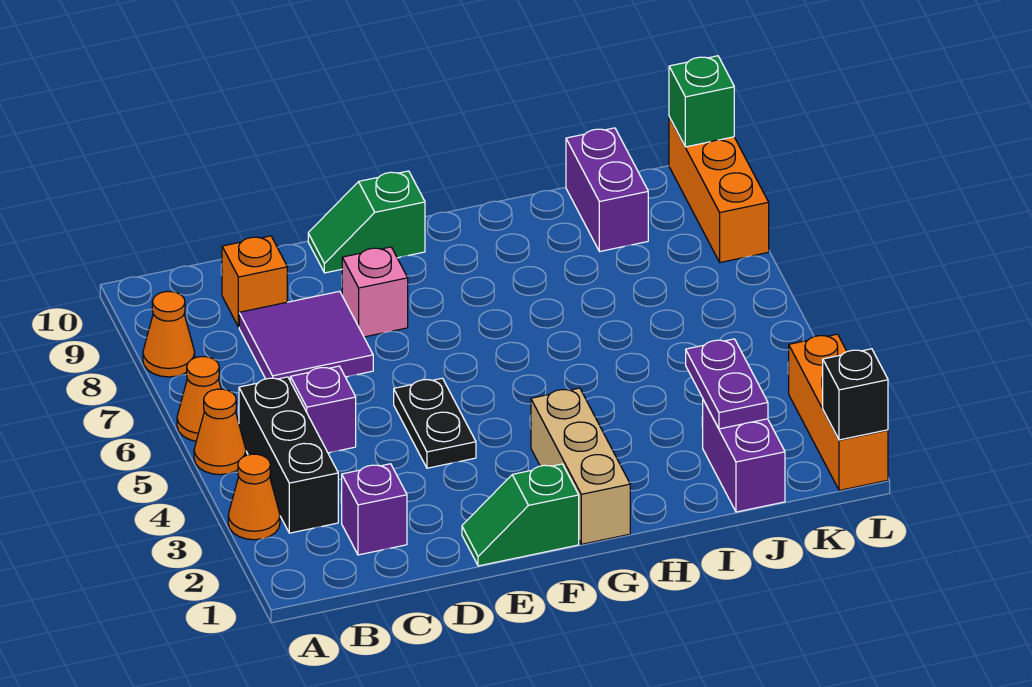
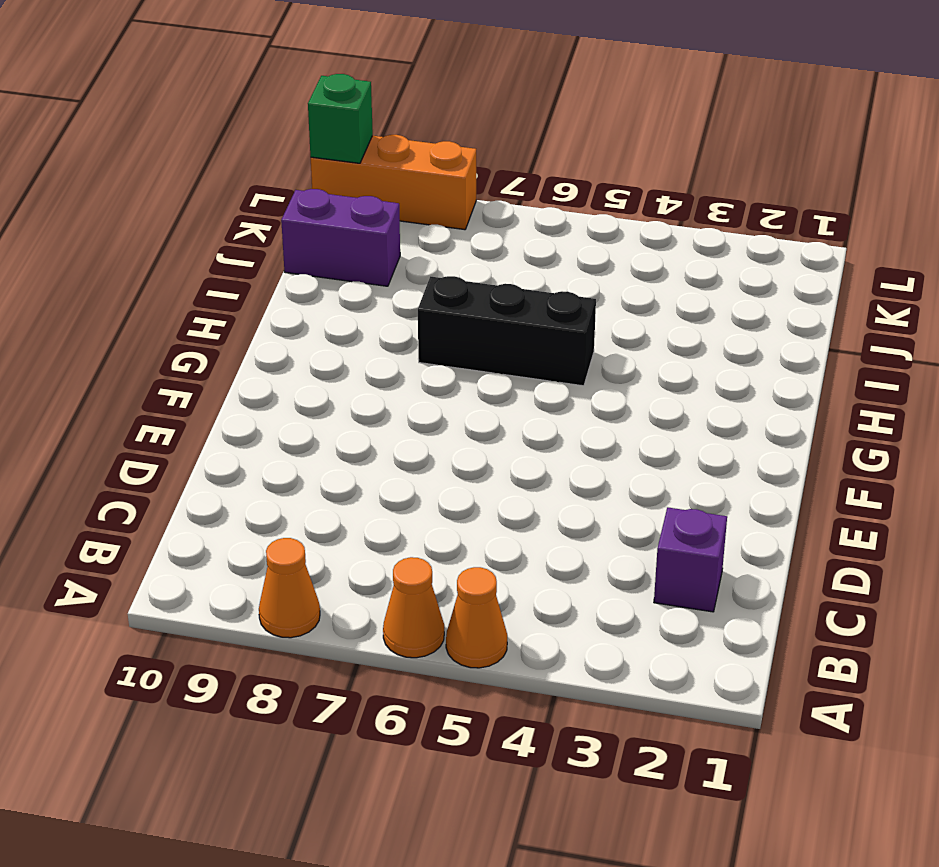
black 1x3 brick [418,276,596,386] -> black 1x3 brick moved to [239,377,338,533]
none -> orange 1x1 cone [228,454,280,540]
none -> purple 1x1 brick [290,366,356,453]
none -> purple 2x2 tile [239,291,373,380]

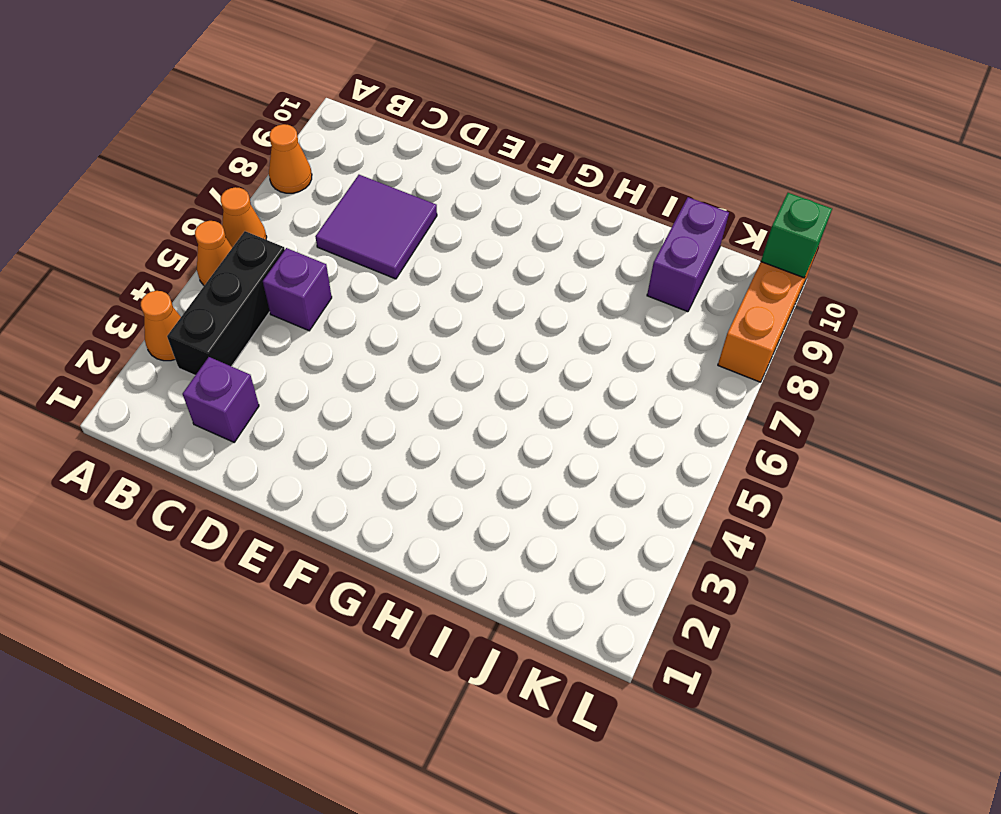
none -> orange 1x1 brick [222,236,287,327]
none -> green 1x2 slope [462,464,579,566]
none -> black 1x2 plate [394,378,476,468]

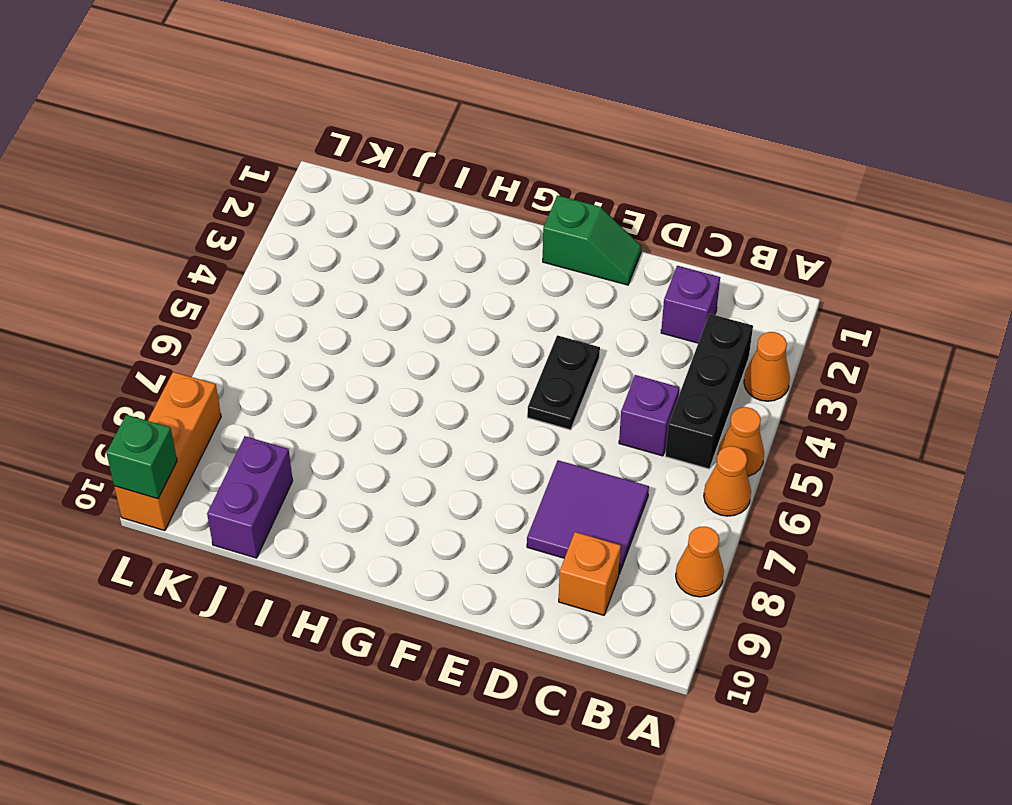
none -> pink 1x1 brick [342,247,408,337]
none -> green 1x2 slope [308,171,425,273]
none -> tan 1x3 brick [531,388,630,544]

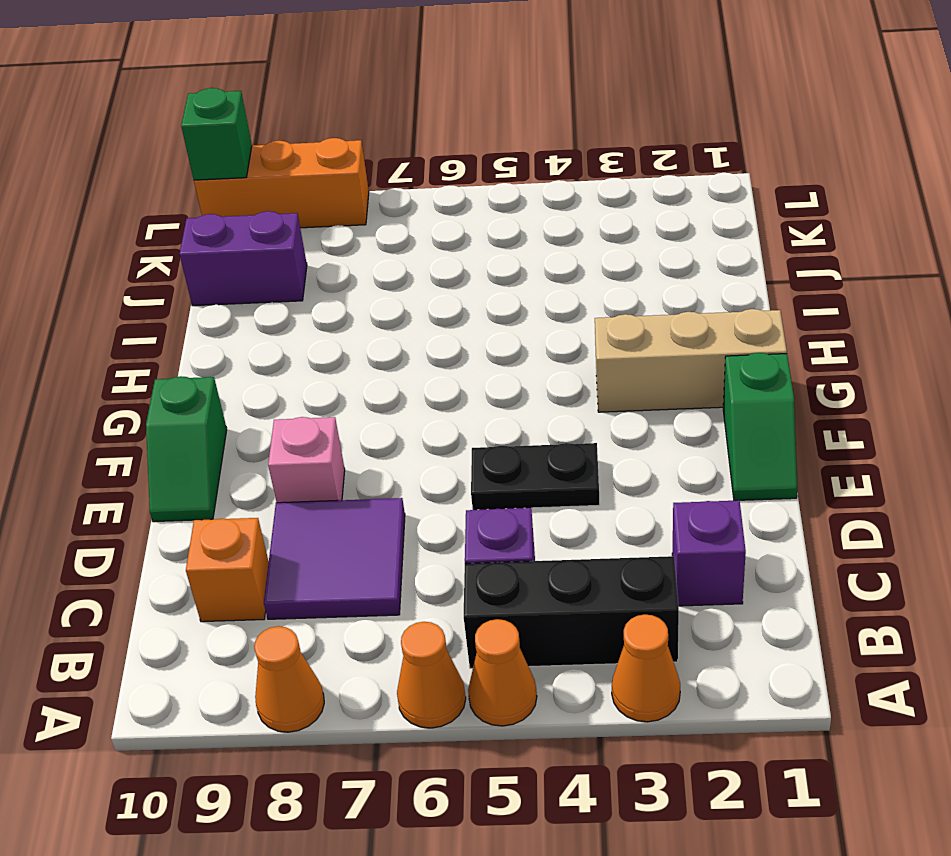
none -> purple 1x2 brick [703,400,785,512]
none -> orange 1x3 brick [789,334,888,490]
none -> purple 1x2 plate [686,339,768,429]

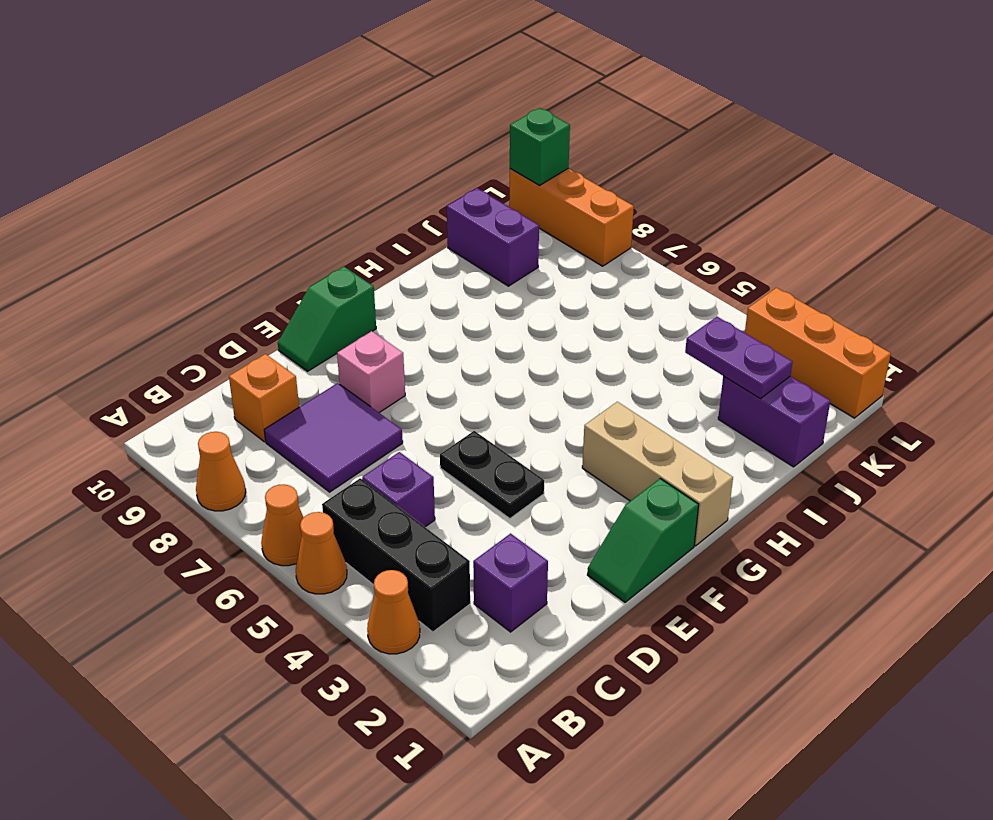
none -> black 1x1 brick [823,349,888,440]

